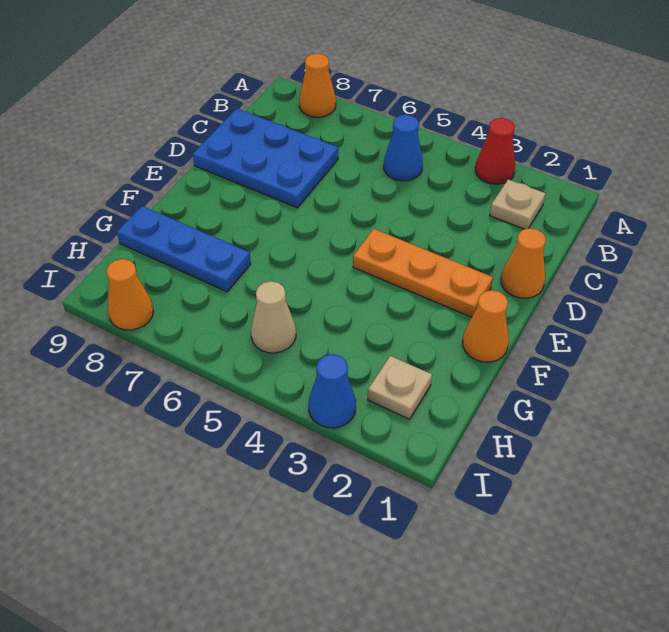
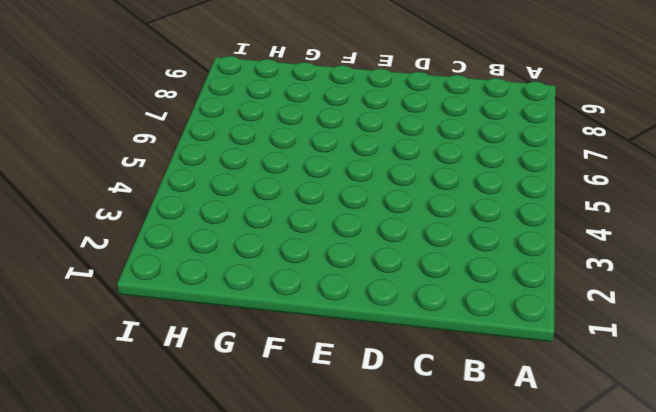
none -> red 1x1 cone [475,118,515,184]
none -> orange 1x1 cone [299,53,336,117]
none -> tan 1x1 plate [490,179,545,229]

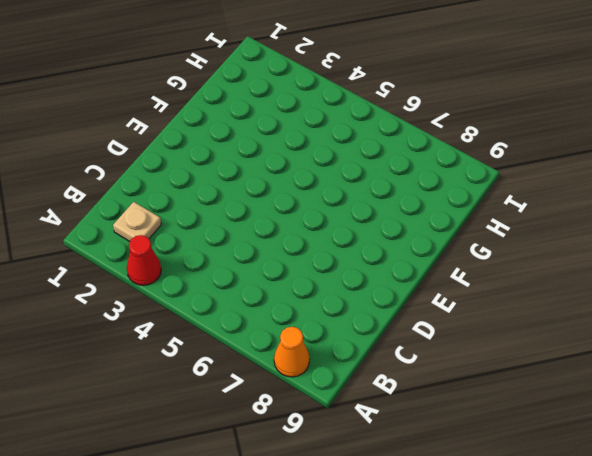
none -> blue 1x1 cone [384,115,423,181]
none -> blue 2x3 plate [193,109,338,208]
none -> orange 1x1 cone [501,228,546,298]

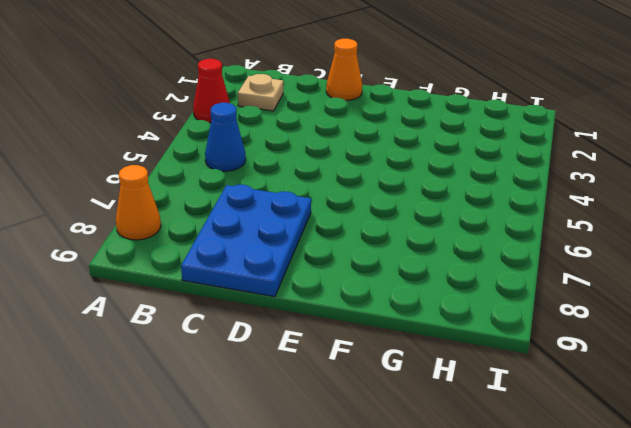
none -> orange 1x3 plate [353,229,493,317]
none -> orange 1x1 cone [463,290,509,362]
none -> blue 1x3 plate [117,206,251,292]

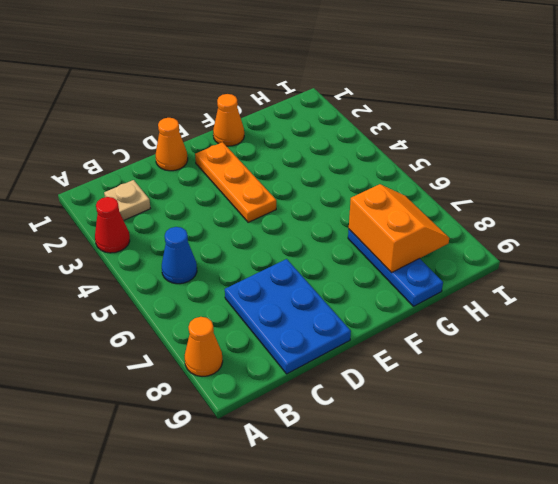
orange 2x2 slope [349,184,449,273] -> none
none -> tan 1x1 plate [368,356,432,419]
none -> tan 1x1 cone [251,281,296,353]
none -> blue 1x1 cone [308,354,356,428]

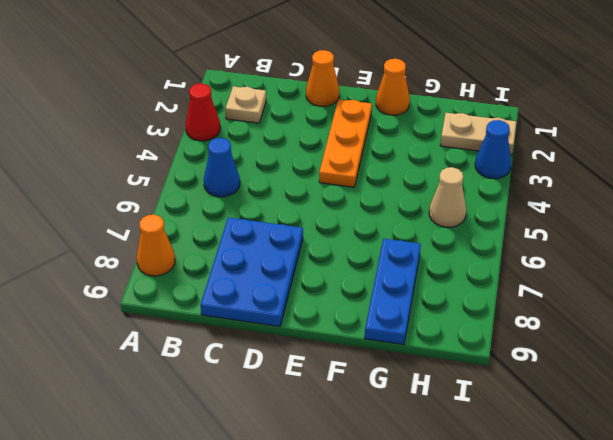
tan 1x2 plate [440,113,516,155] -> tan 1x1 plate [368,356,432,419]
none -> orange 1x1 cone [106,259,153,330]

